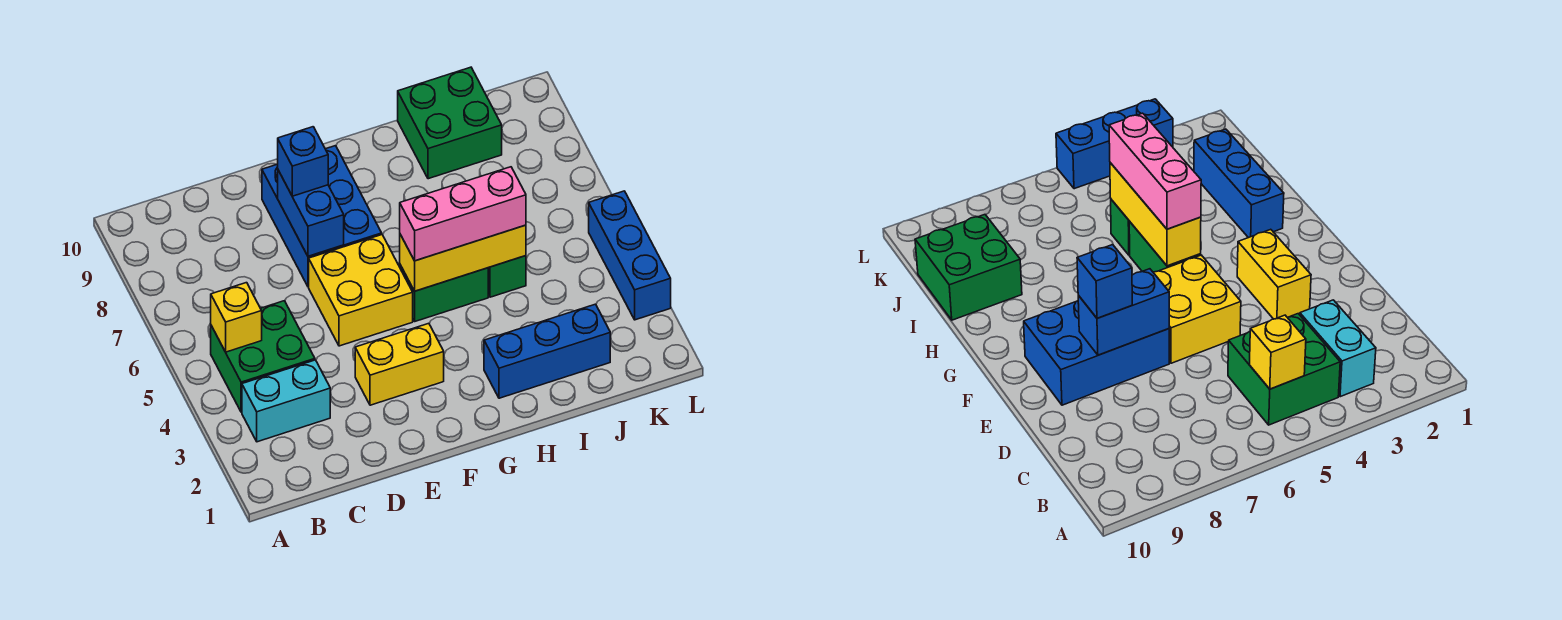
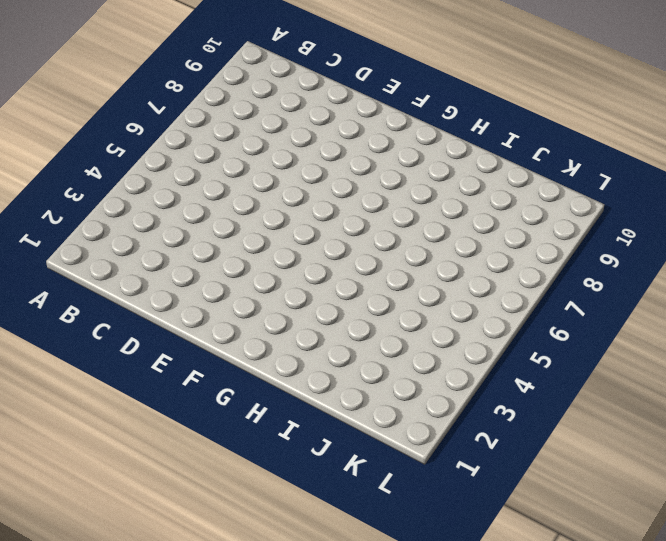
none -> cyan 1x2 brick [242,360,330,442]
none -> green 2x2 brick [211,301,315,412]
none -> yellow 1x2 brick [355,323,444,405]

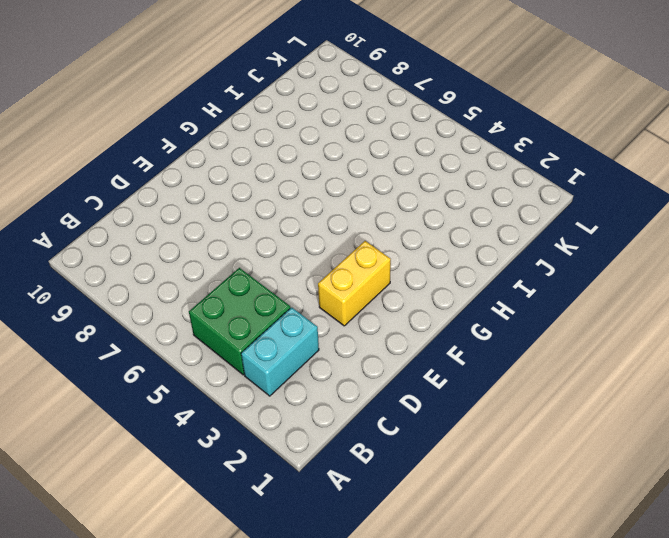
none -> yellow 2x2 brick [309,235,413,346]
none -> blue 2x3 brick [262,146,382,287]
none -> green 1x2 brick [400,265,488,321]

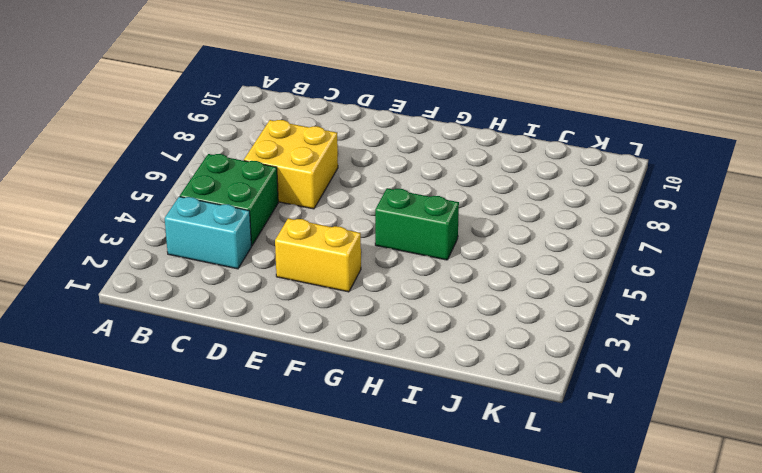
yellow 2x2 brick [244,120,338,209] -> yellow 2x2 brick moved to [309,235,413,346]
none -> blue 2x3 brick [262,146,382,287]
none -> blue 1x3 brick [484,304,610,398]
none -> green 1x1 brick [488,256,526,297]

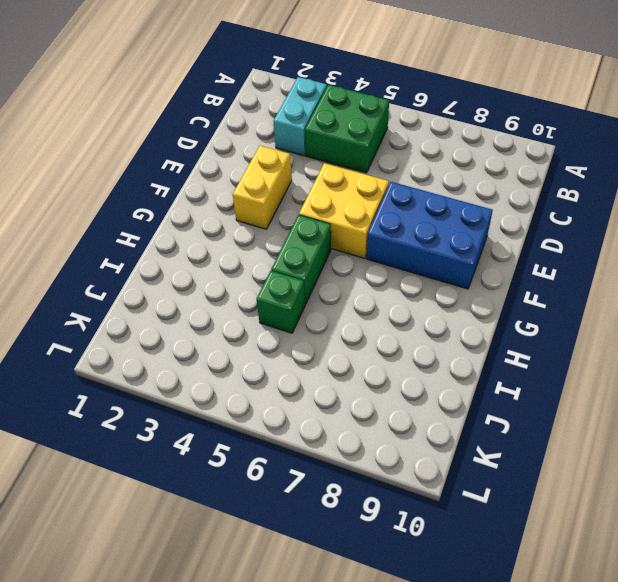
none -> blue 1x3 brick [484,304,610,398]
none -> green 2x2 brick [398,67,502,179]
none -> blue 1x3 brick [589,191,671,320]

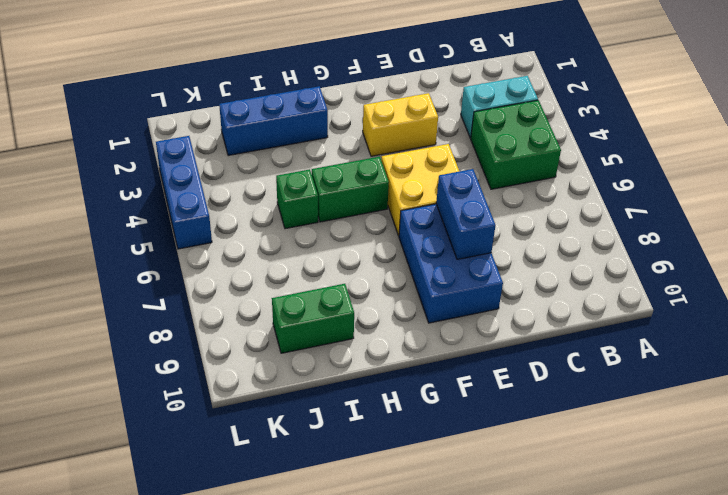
green 1x2 brick [272,284,354,353] -> green 2x2 brick [398,67,502,179]
none -> yellow 1x1 brick [211,283,262,352]
none -> yellow 1x3 brick [400,225,526,291]
none -> blue 1x1 brick [278,127,328,196]

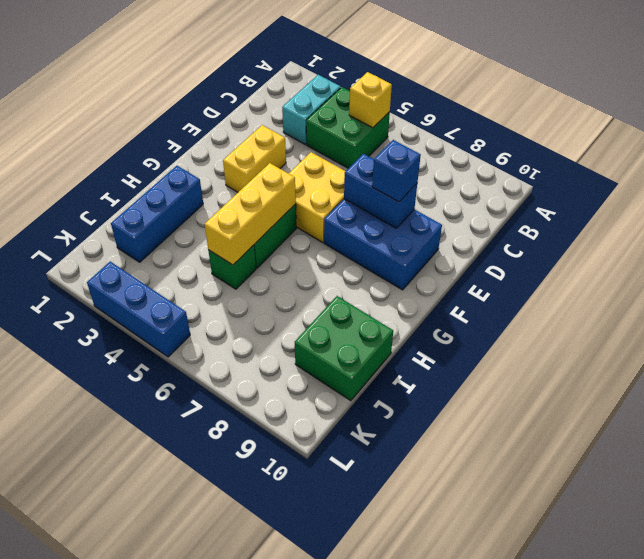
none -> pink 1x3 brick [400,167,526,261]

